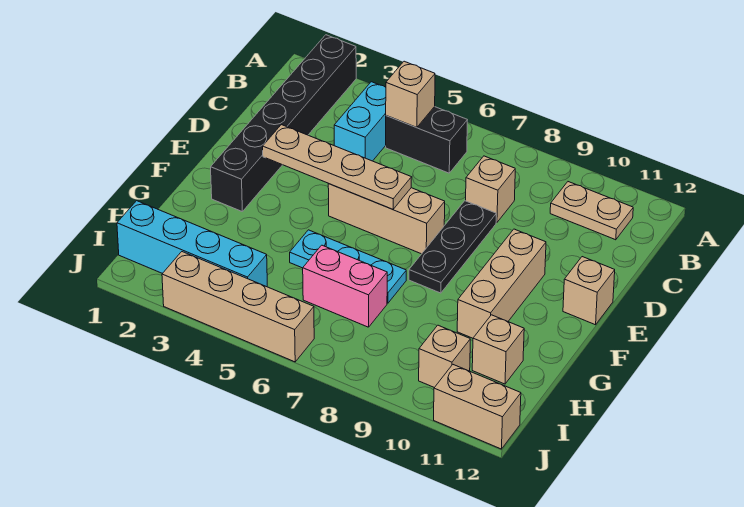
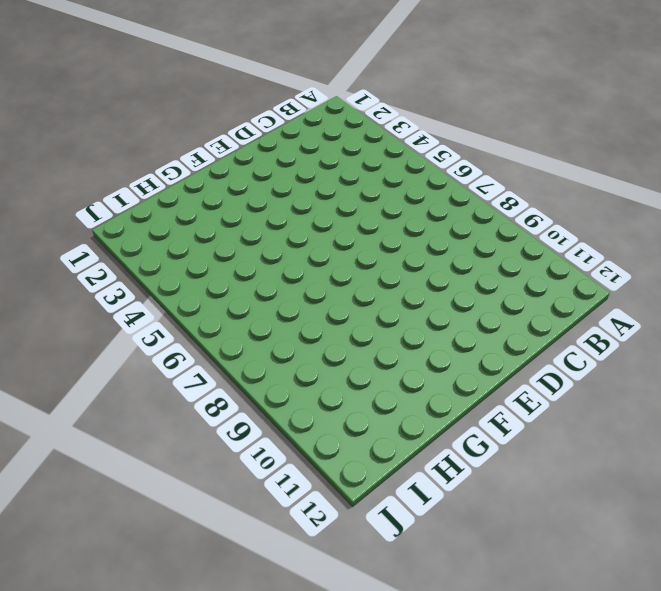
none -> black 1x6 brick [211,35,356,211]
none -> cyan 1x2 brick [334,82,386,161]
none -> black 1x2 brick [386,107,467,173]

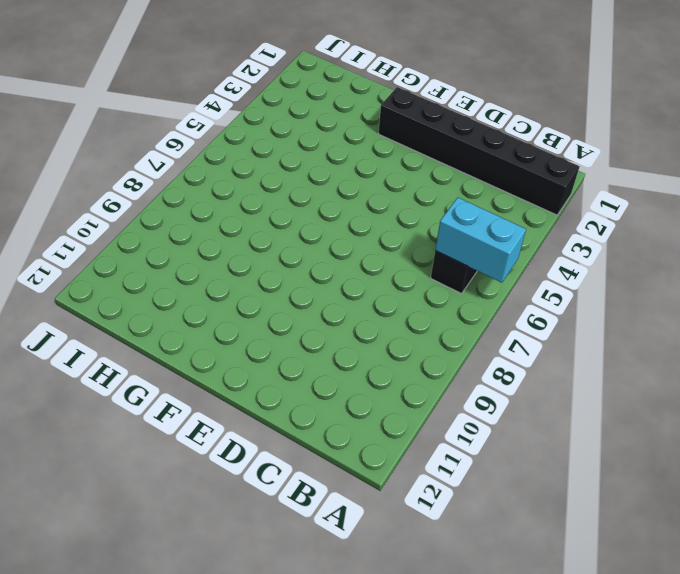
cyan 1x2 brick [435,198,526,283] -> cyan 1x2 brick moved to [334,82,386,161]
none -> tan 1x2 plate [550,182,633,240]
none -> tan 1x1 brick [466,156,515,223]
none -> black 1x3 plate [409,201,496,293]

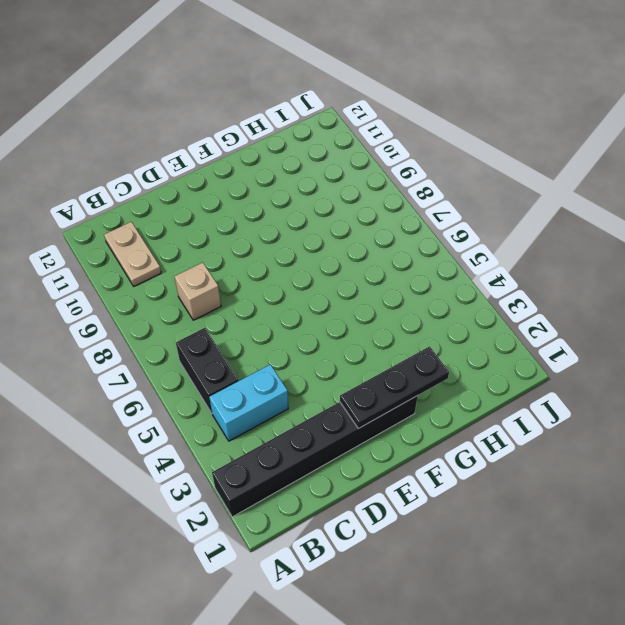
black 1x3 plate [340,346,449,429] -> black 1x3 plate moved to [409,201,496,293]
none -> tan 1x3 brick [328,184,445,254]
none -> tan 1x3 brick [457,229,546,338]
none -> tan 1x1 brick [563,257,615,325]

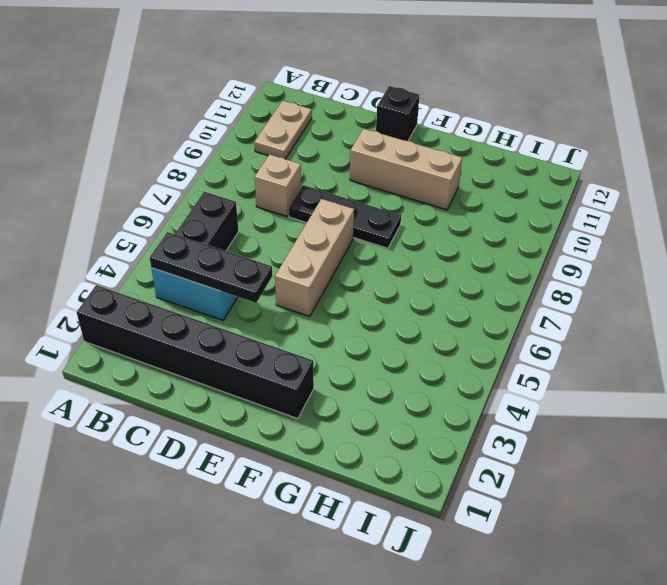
black 1x3 plate [150,232,272,303] -> none
black 1x1 brick [376,86,419,141] -> tan 1x1 brick [563,257,615,325]
none -> cyan 1x3 plate [290,230,406,303]
none -> pink 1x2 brick [303,245,387,327]
none -> tan 1x1 brick [472,315,524,384]

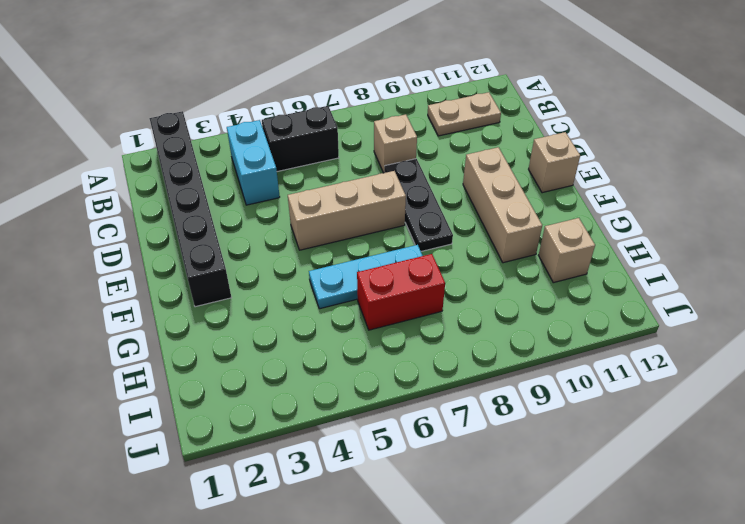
red 1x2 brick [357,254,445,330] -> pink 1x2 brick [303,245,387,327]
none -> cyan 1x4 brick [117,201,267,287]
none -> tan 1x1 brick [419,325,470,388]
none -> tan 1x4 brick [162,252,314,362]

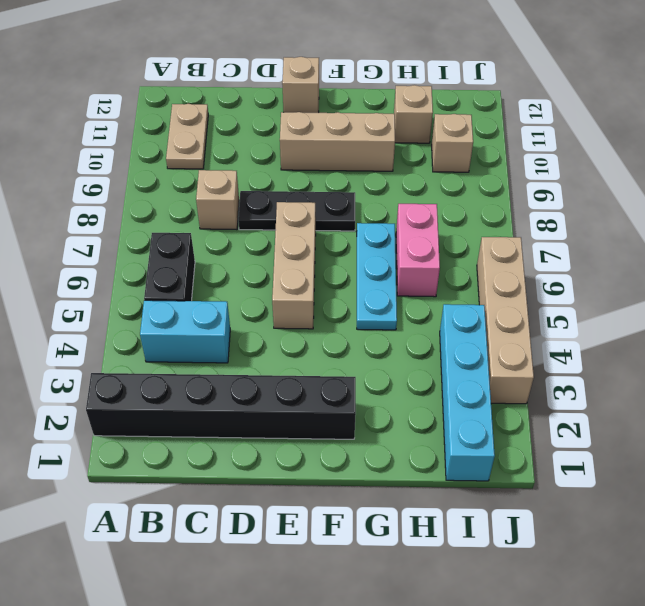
none -> tan 1x2 brick [434,365,521,449]
none -> tan 1x1 brick [386,61,435,128]
none -> tan 1x4 plate [263,125,412,209]

